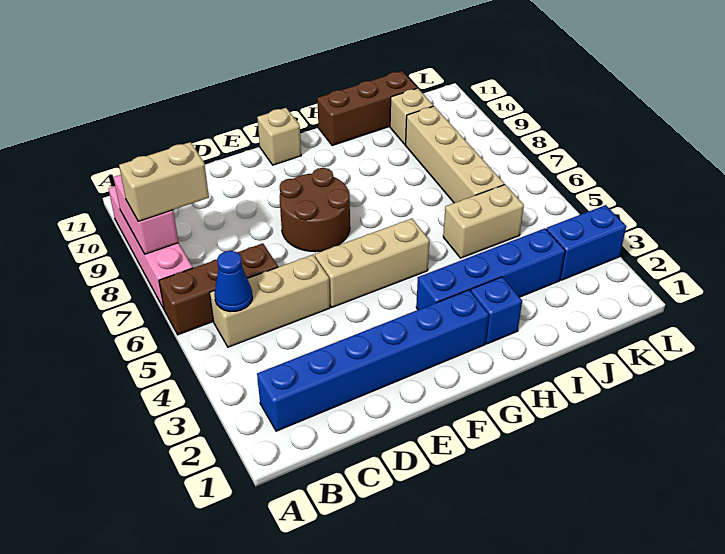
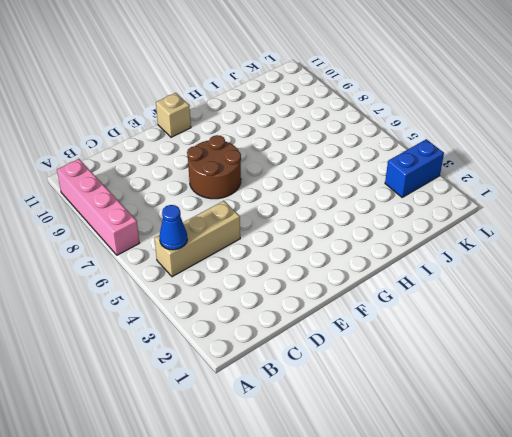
none -> brown 1x3 brick [159,243,278,335]
none -> blue 1x6 brick [257,290,489,431]
none -> tan 1x3 brick [315,219,430,307]

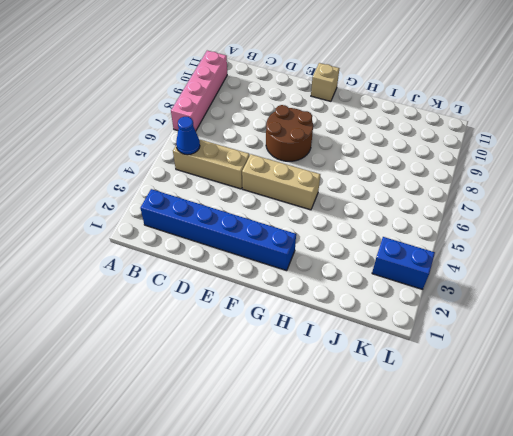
none -> brown 1x3 brick [159,243,278,335]
none -> blue 1x4 brick [416,228,565,310]
none -> blue 1x1 brick [471,277,522,344]

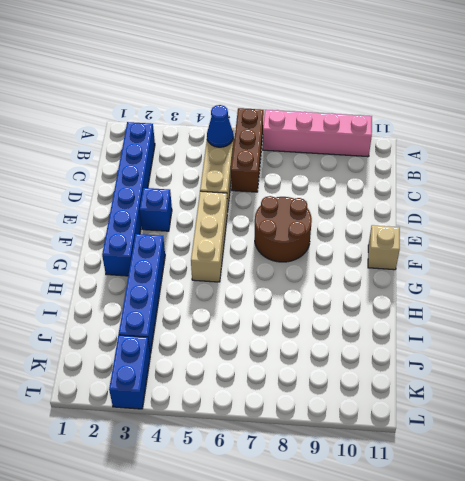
blue 1x1 brick [140,188,172,231] -> blue 1x1 brick moved to [471,277,522,344]
none -> brown 1x3 brick [317,71,417,146]
none -> tan 1x2 brick [443,185,524,258]
none -> tan 1x4 brick [406,106,504,203]

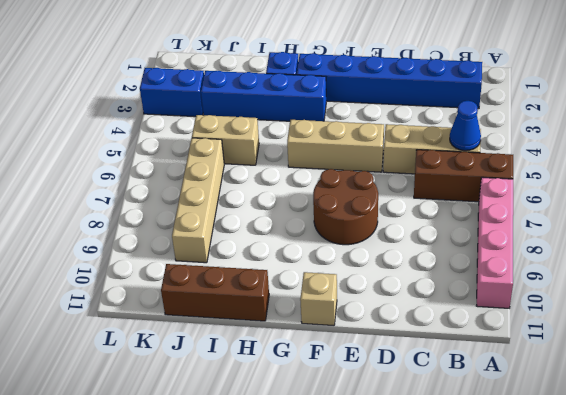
none -> tan 1x1 brick [390,88,433,145]
none -> pink 1x2 brick [113,175,178,254]
none -> tan 1x2 brick [119,142,209,221]

